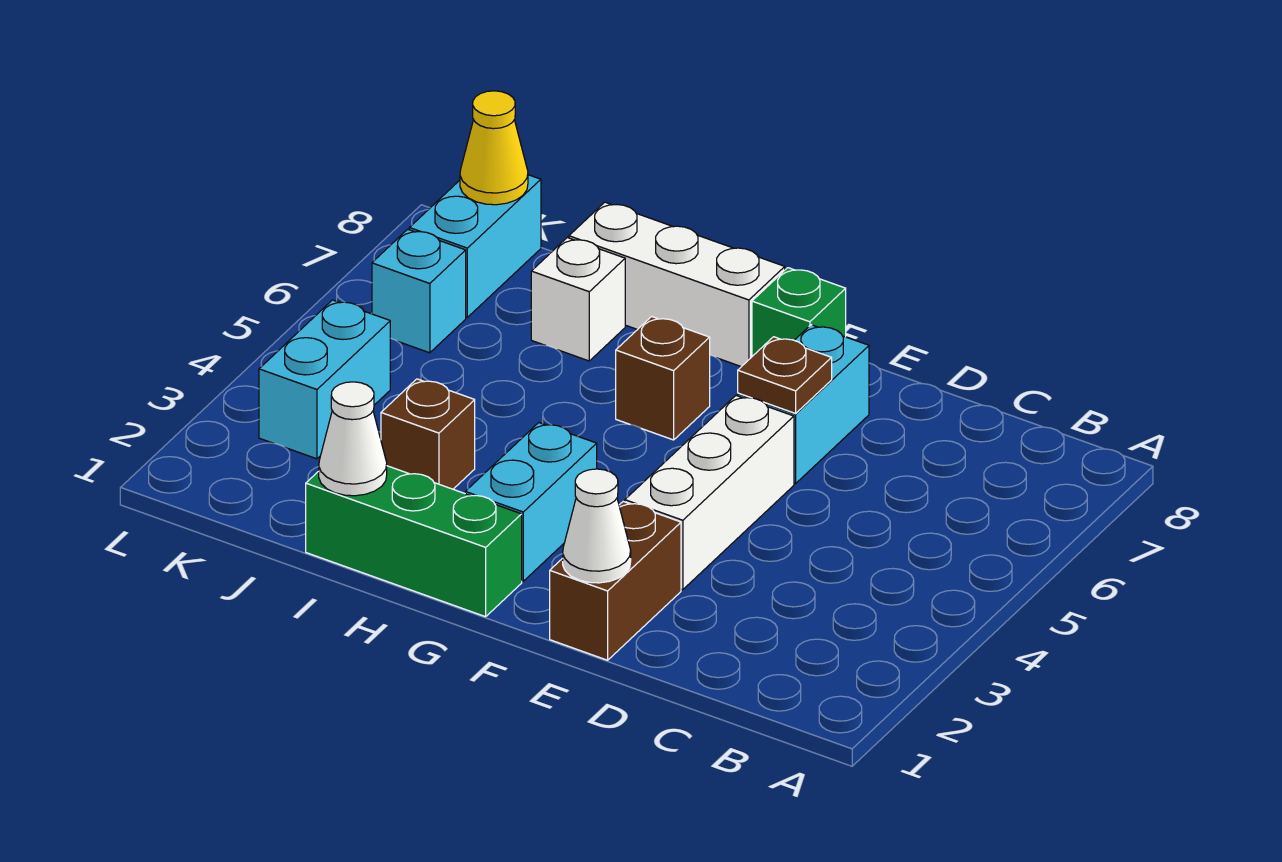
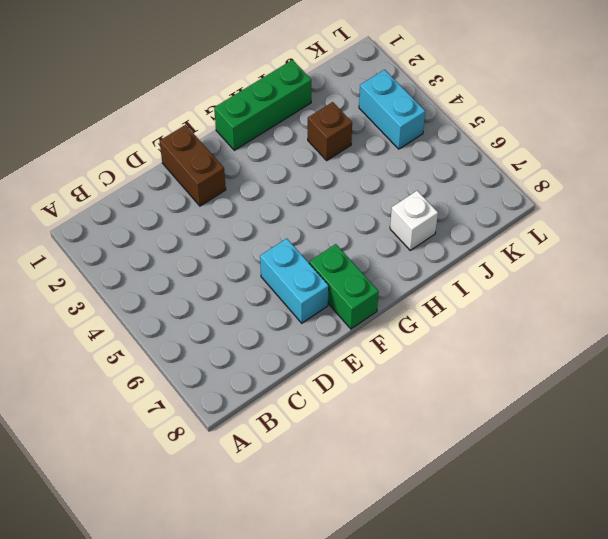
green 1x2 brick [309,244,379,329] -> green 1x1 brick [752,268,846,356]
none -> white 1x3 brick [625,396,794,590]
none -> cyan 1x2 brick [465,423,597,581]
none -> brown 1x1 brick [616,316,710,440]

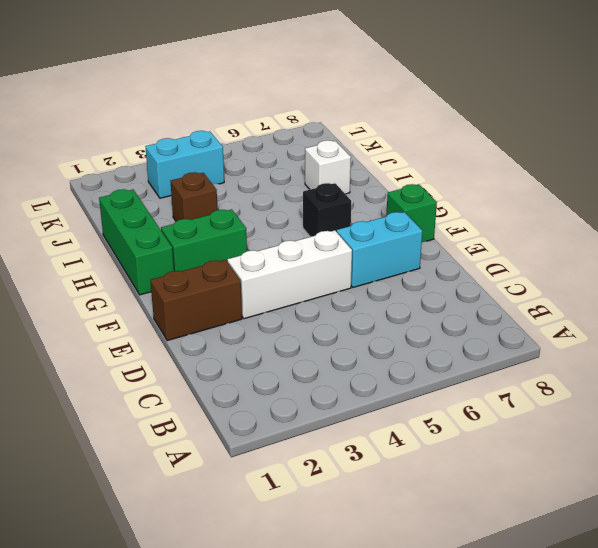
green 1x2 brick [161,209,247,271] -> cyan 1x2 brick [465,423,597,581]
black 1x1 brick [303,183,351,237] -> brown 1x1 brick [616,316,710,440]
none -> white 1x3 brick [569,202,785,367]
none -> cyan 1x1 brick [372,229,466,353]
none -> cyan 1x2 brick [409,175,541,317]

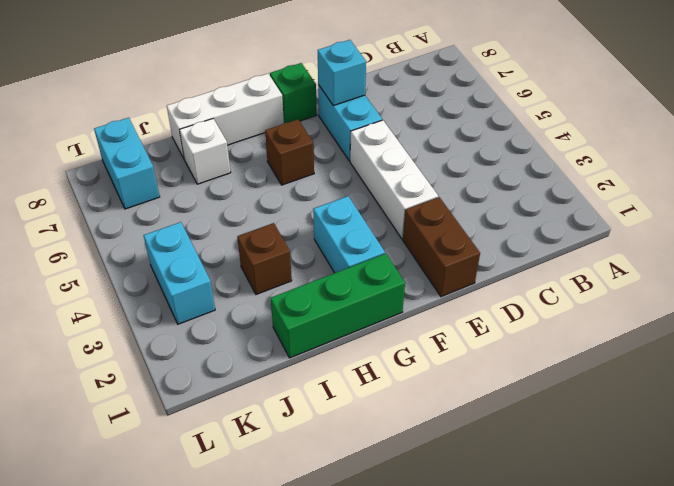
cyan 1x1 brick [318,40,366,106] -> cyan 1x1 brick moved to [372,229,466,353]
none -> white 1x1 cone [563,469,631,583]
none -> brown 1x1 plate [738,337,832,413]
none -> white 1x1 cone [319,382,387,496]

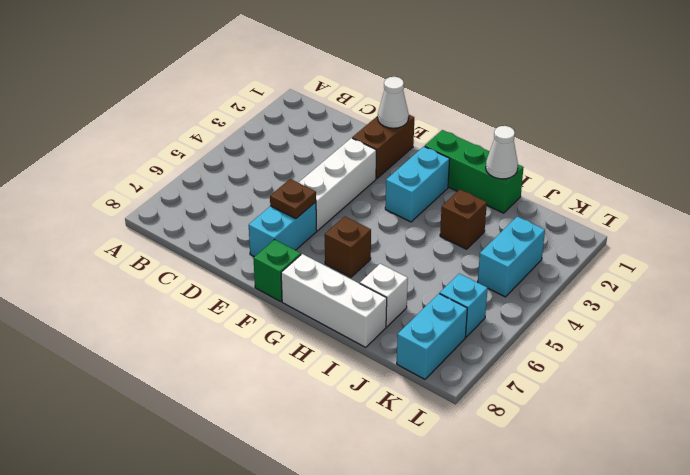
none -> yellow 1x1 cone [460,91,528,205]

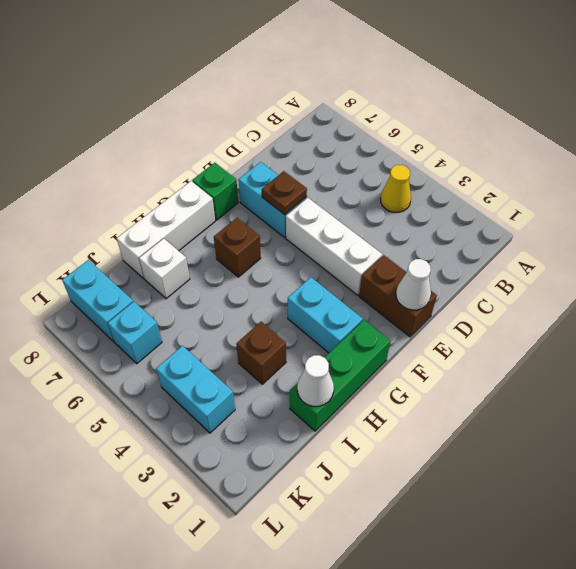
yellow 1x1 cone [380,165,411,212] -> yellow 1x1 cone moved to [460,91,528,205]

